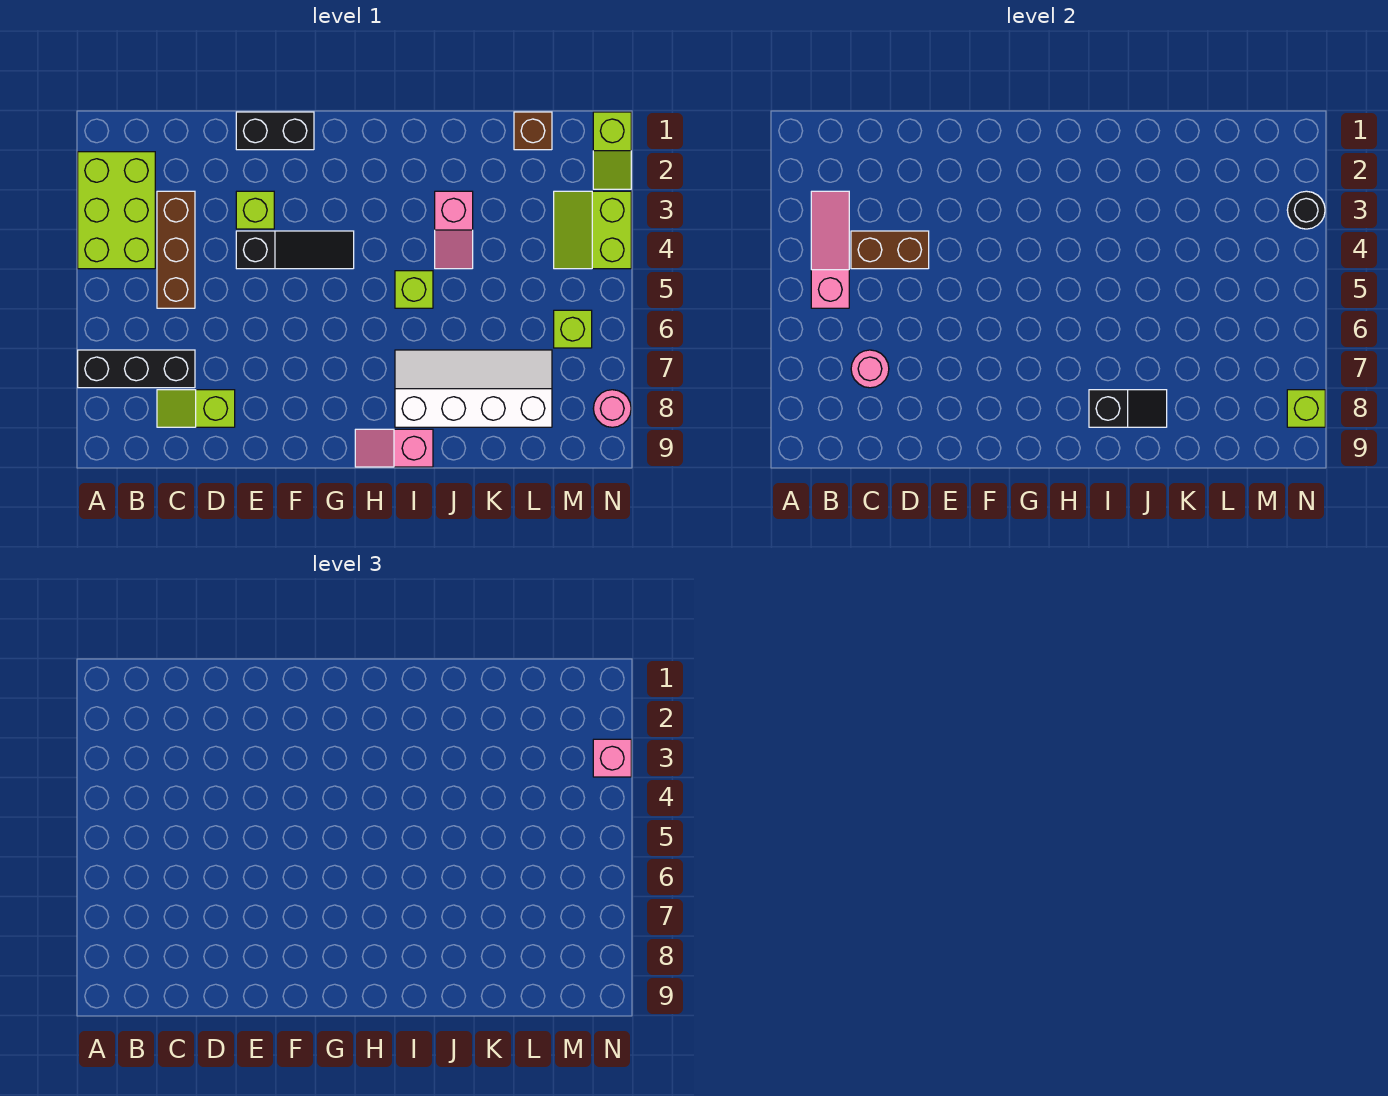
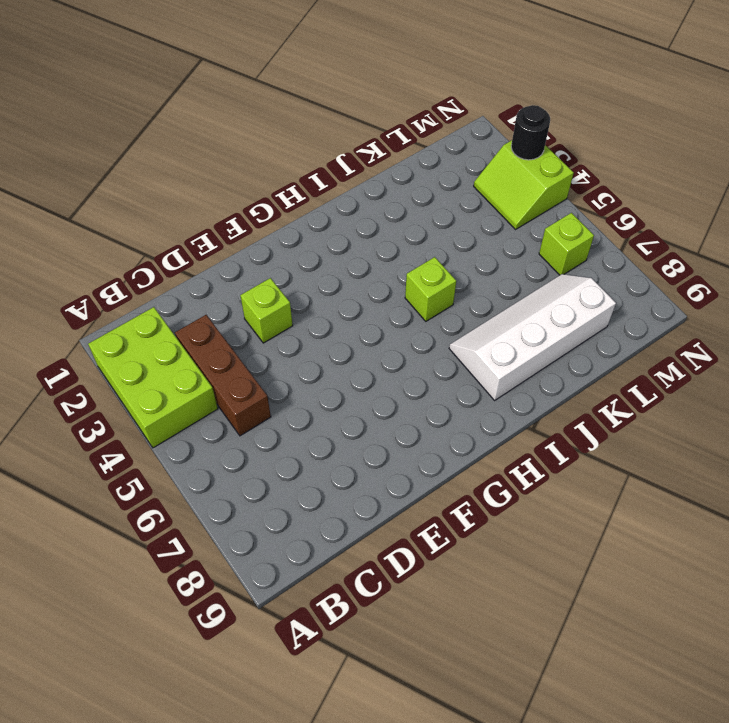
none -> black 1x3 brick [78,350,195,388]
none -> lime 1x2 slope [157,390,235,427]
none -> black 1x2 brick [236,112,314,150]

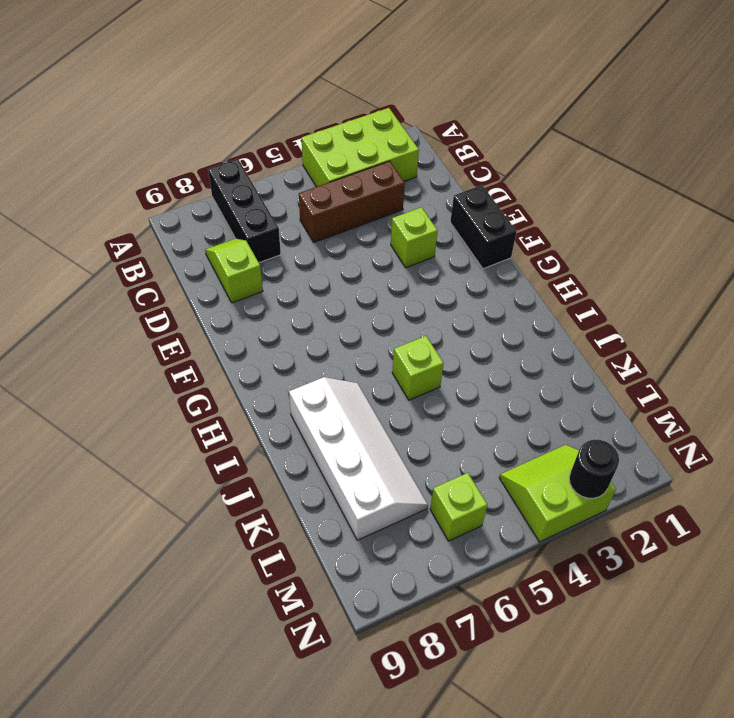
none -> black 1x3 slope [236,231,354,269]
none -> pink 1x2 slope [355,429,433,467]
none -> pink 1x2 slope [435,191,473,269]

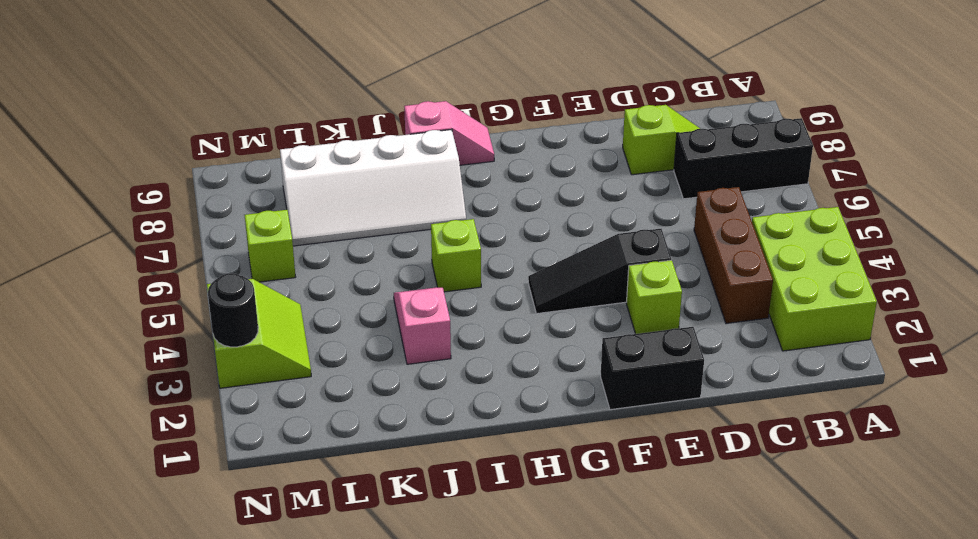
none -> brown 1x1 brick [514,112,552,150]
none -> lime 1x2 slope [593,112,631,189]
none -> pink 1x1 round brick [593,390,631,427]

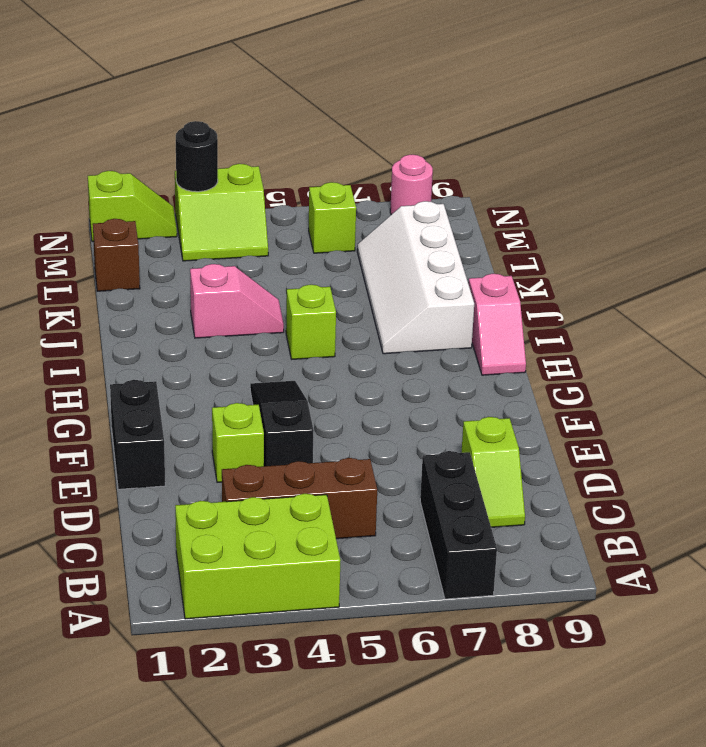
none -> pink 1x3 slope [811,191,849,308]
none -> brown 1x2 brick [851,231,929,269]
none -> pink 1x1 round brick [851,350,889,388]

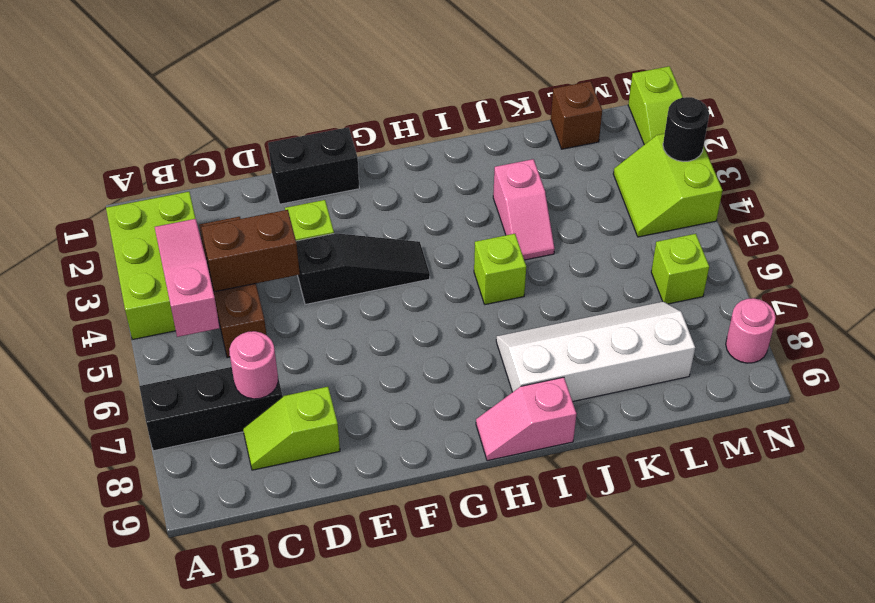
none -> black 1x2 slope [1089,390,1167,427]
none -> lime 1x1 brick [1287,390,1325,427]
none -> pink 1x1 brick [593,739,631,777]

